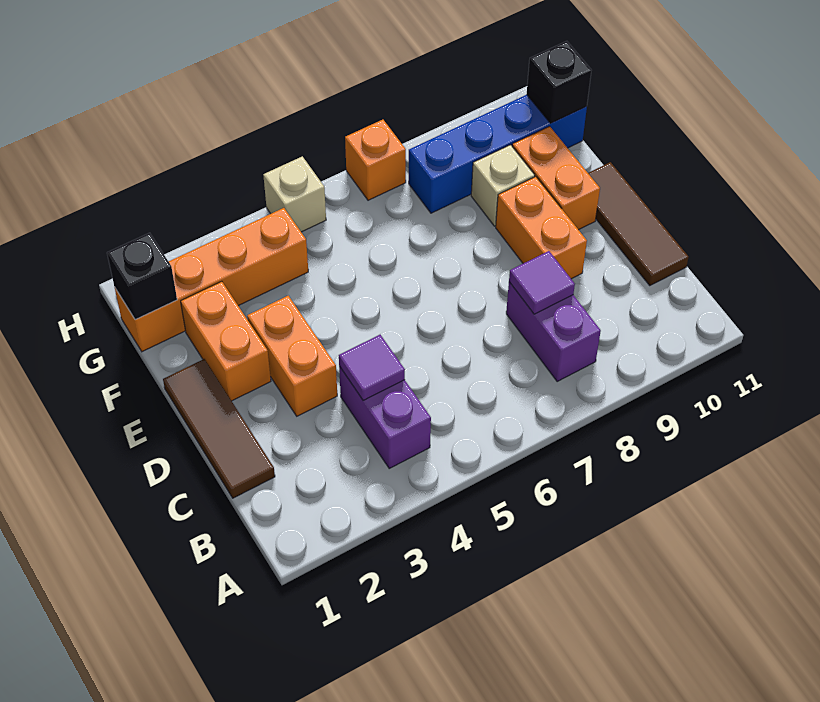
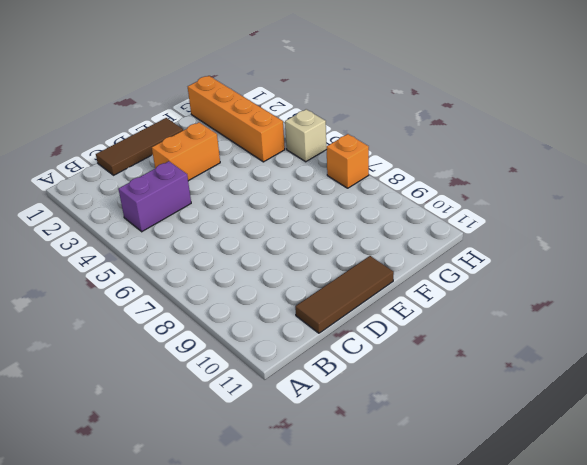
none -> purple 1x2 brick [506,282,601,382]
none -> orange 1x2 brick [496,177,587,279]
none -> orange 1x2 brick [181,281,271,401]

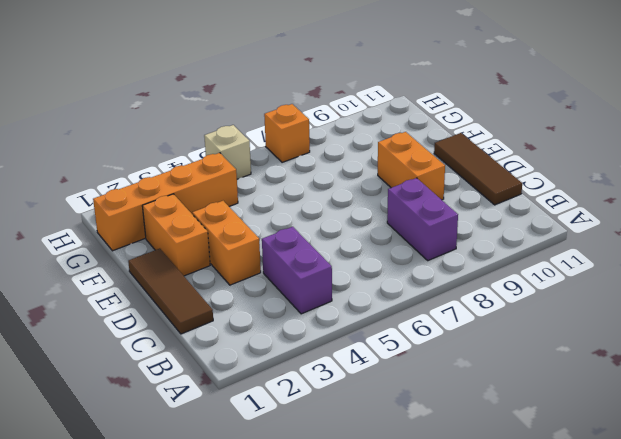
none -> orange 1x2 brick [512,126,600,230]
none -> tan 1x1 brick [471,145,535,226]
none -> blue 1x4 brick [409,95,587,213]

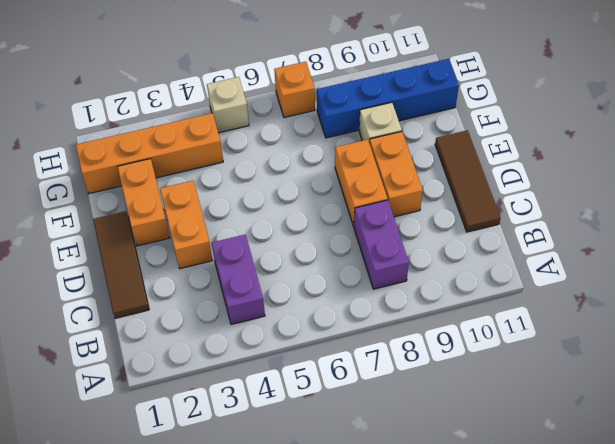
orange 1x2 brick [335,140,388,226] -> orange 1x2 brick moved to [512,126,600,230]
none -> purple 1x1 tile [339,335,405,401]
none -> purple 1x1 tile [509,251,575,314]
none -> black 1x1 brick [107,233,177,320]

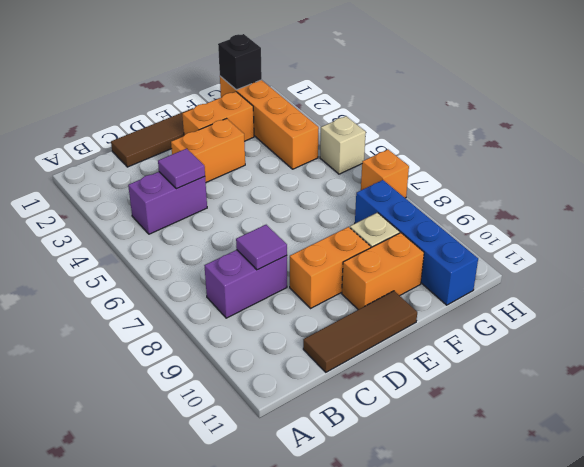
none -> black 1x1 brick [527,41,592,123]

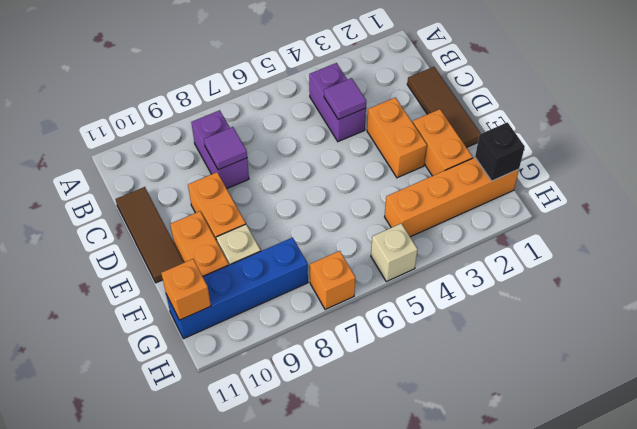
orange 1x1 brick [161,259,211,320] -> black 1x1 brick [527,41,592,123]

